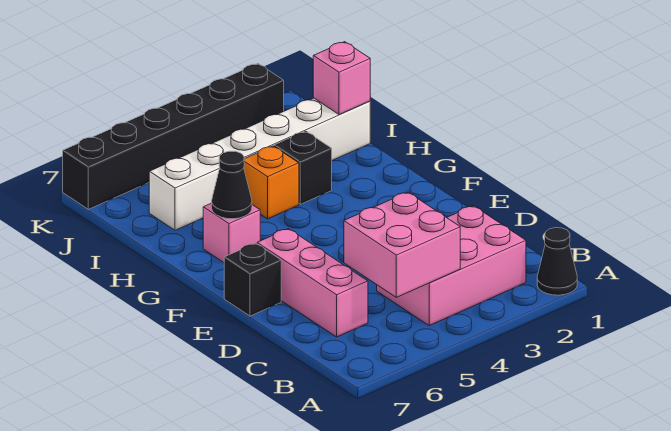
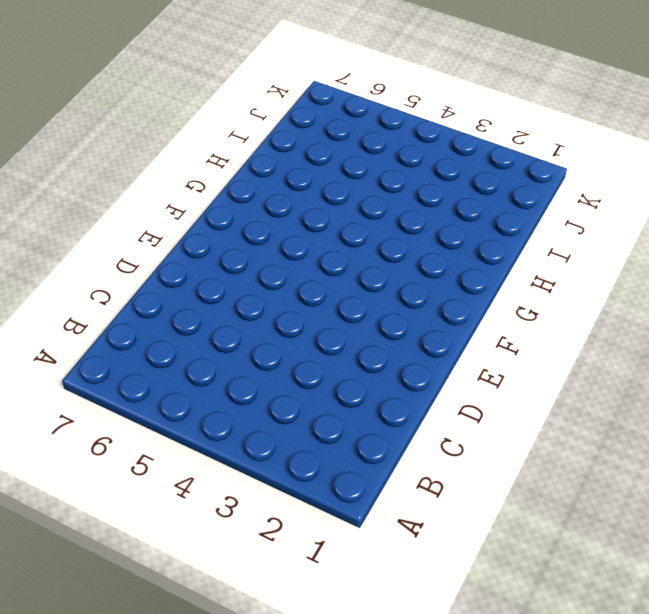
none -> black 1x1 cone [537,228,577,295]
none -> pink 2x3 brick [377,206,526,326]
none -> pink 1x3 brick [257,229,368,337]

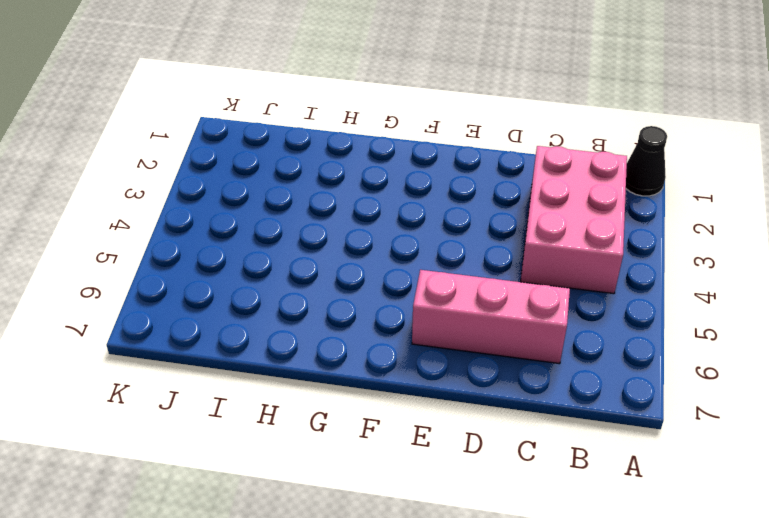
none -> black 1x1 brick [224,243,281,316]
none -> pink 1x1 brick [203,203,260,262]
none -> black 1x1 brick [275,132,332,204]

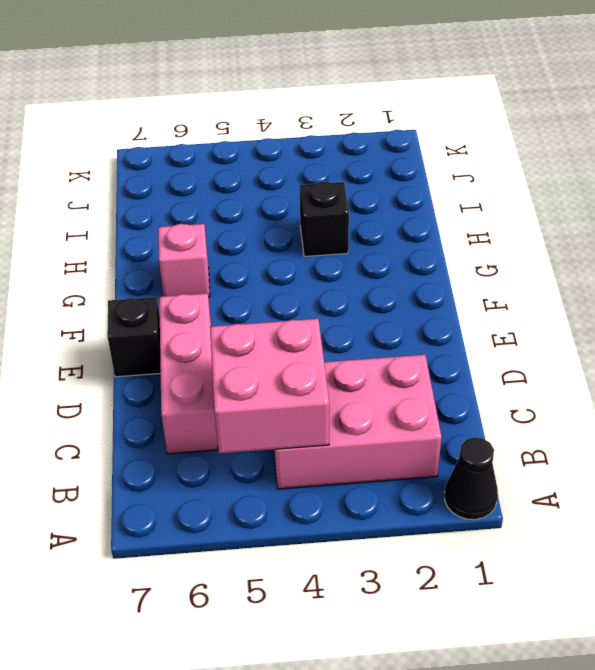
none -> orange 1x1 brick [244,146,299,219]
none -> white 1x6 brick [149,98,370,230]
none -> black 1x6 brick [63,64,284,209]

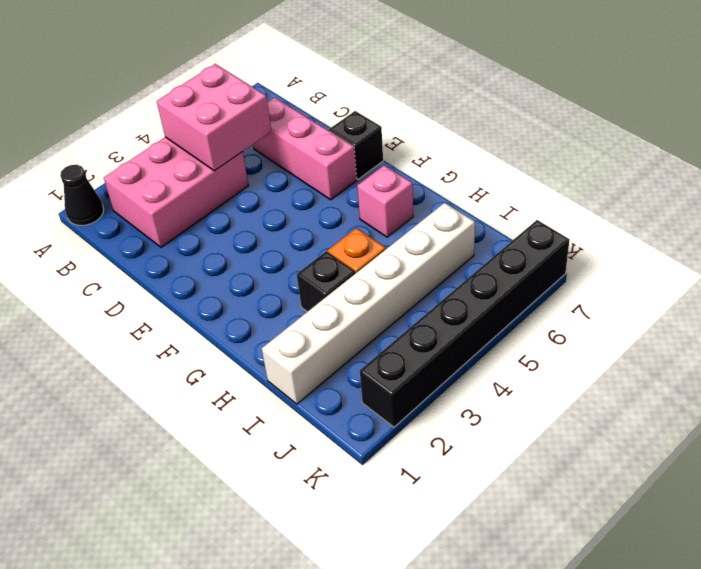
none -> black 1x1 cone [212,151,252,219]
none -> pink 1x1 brick [313,42,370,115]

